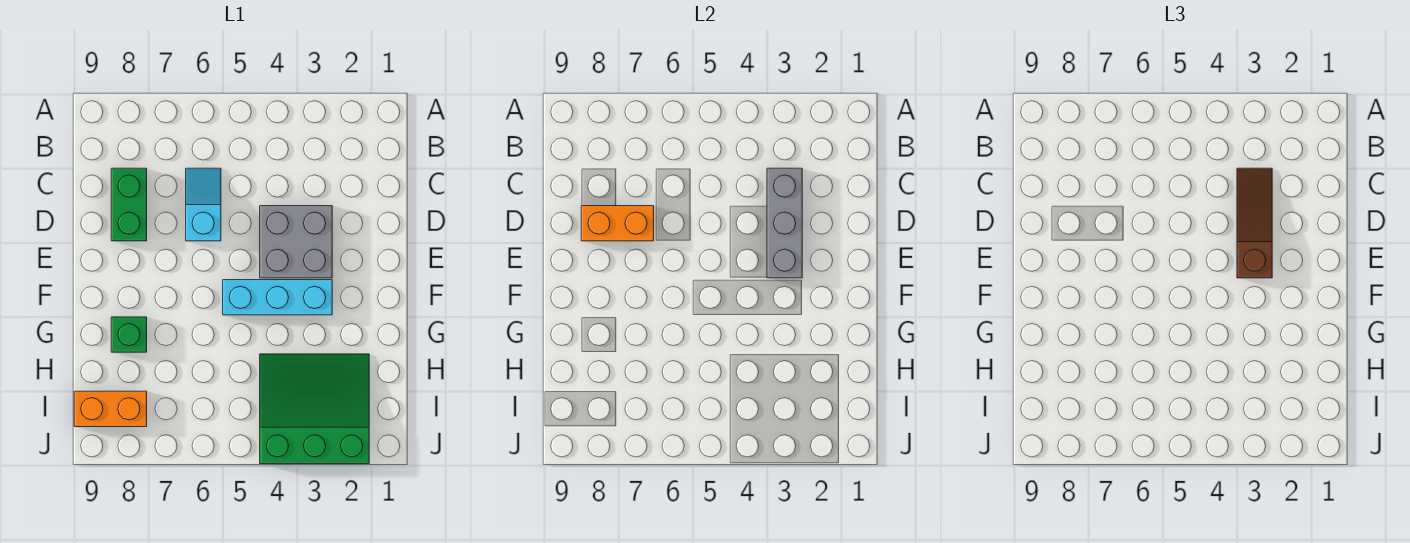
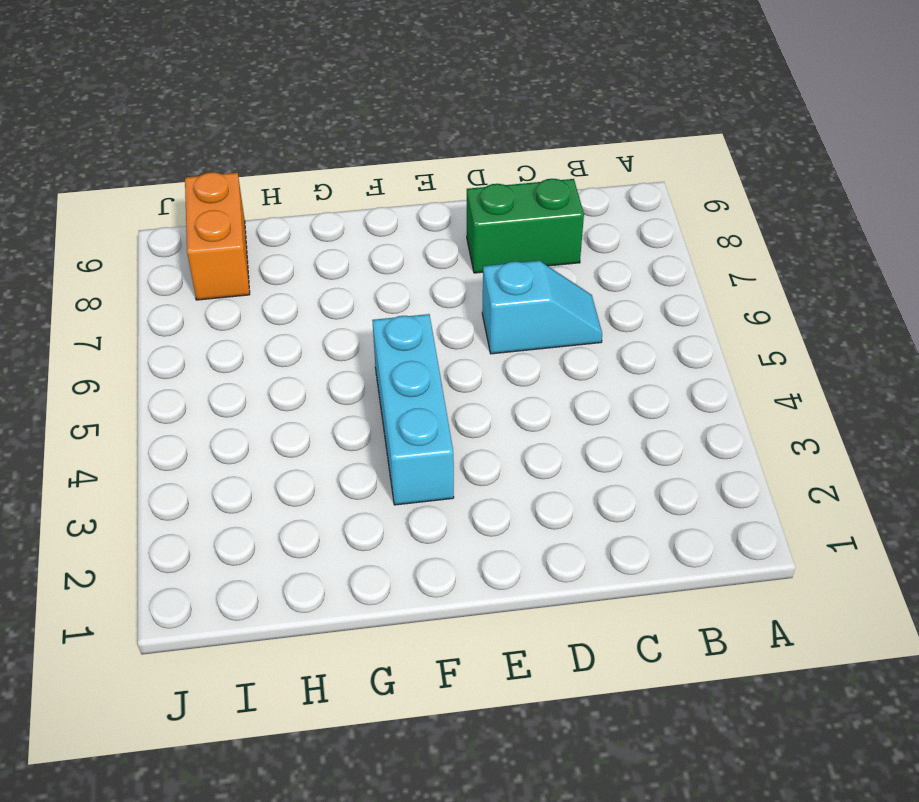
none -> grey 2x2 brick [260,206,332,278]
none -> green 1x1 brick [111,317,147,352]

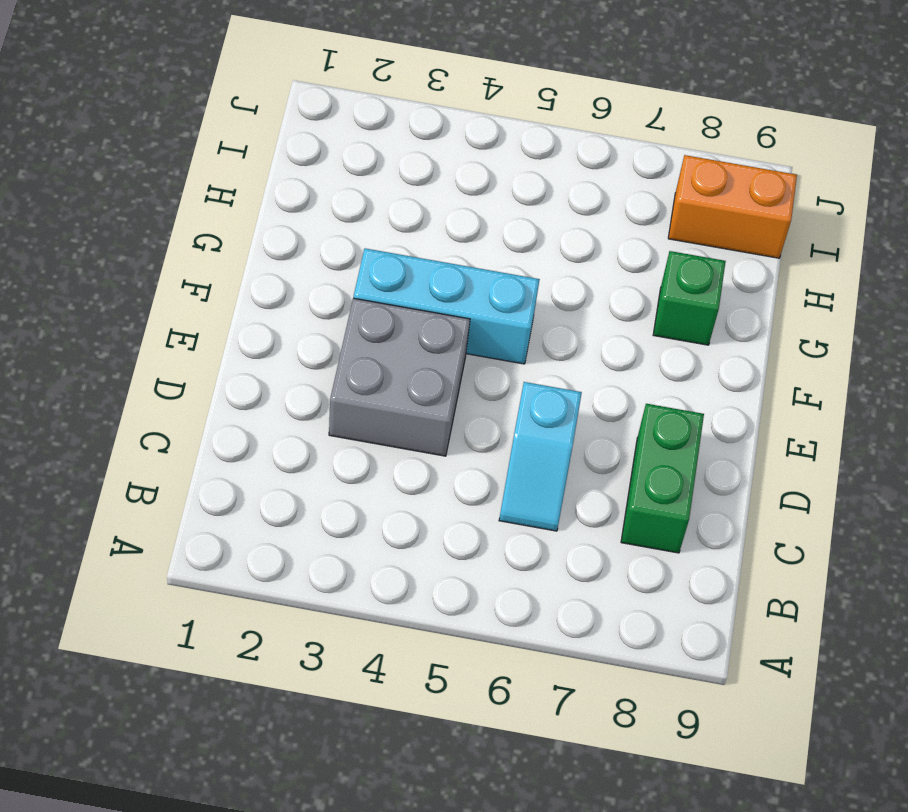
none -> green 3x3 slope [260,354,369,464]
none -> grey 1x3 brick [767,168,802,278]

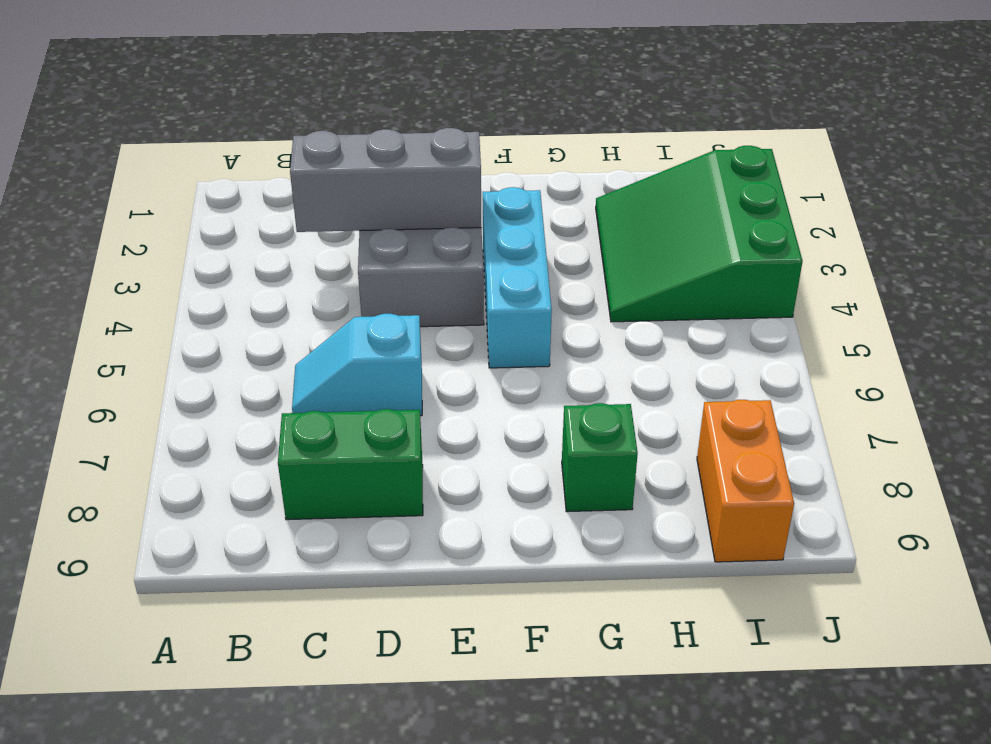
none -> orange 1x2 brick [581,206,654,241]
none -> brown 1x3 slope [1237,168,1272,278]

